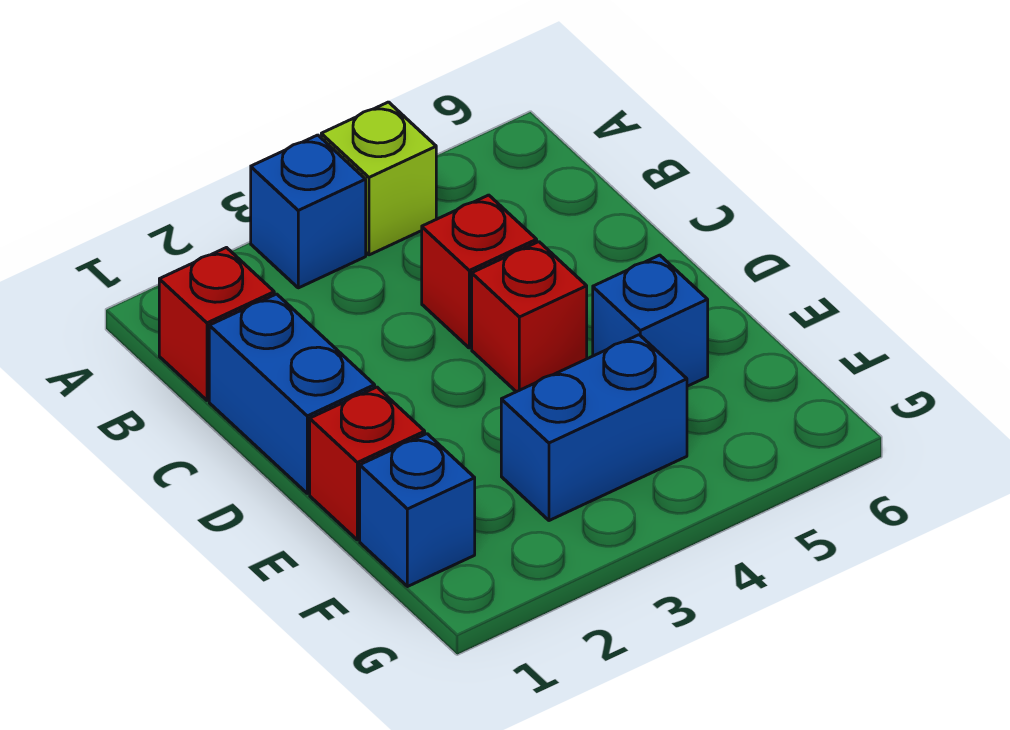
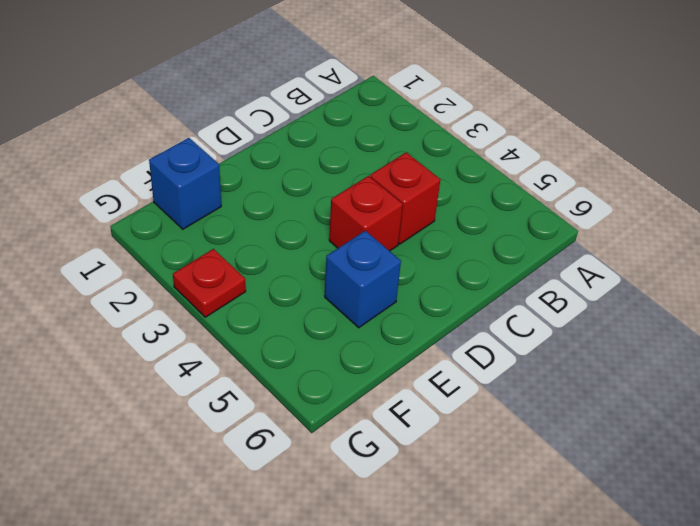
red 1x1 plate [173,249,246,317] -> none
none -> blue 1x1 brick [251,135,366,288]
none -> lime 1x1 brick [321,102,436,255]

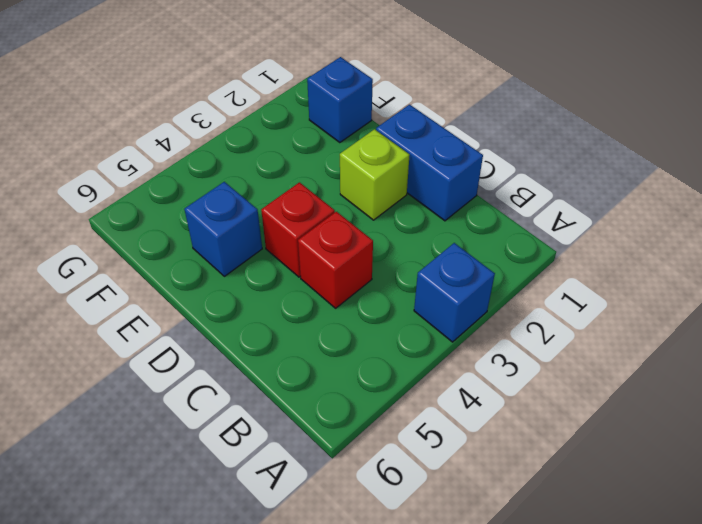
lime 1x1 brick [340,129,410,220] -> lime 1x1 brick moved to [321,102,436,255]
none -> red 1x1 brick [159,248,274,400]
none -> red 1x1 brick [310,387,425,540]

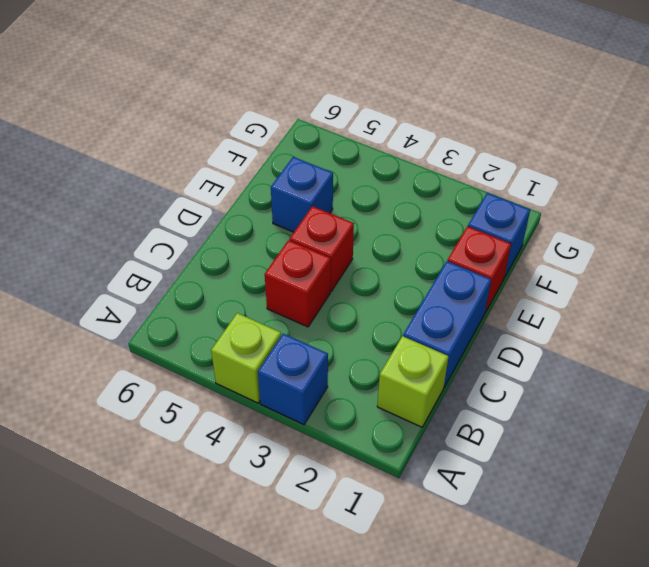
lime 1x1 brick [377,336,449,427] -> red 1x1 brick [159,248,274,400]
none -> blue 1x2 brick [501,335,687,521]

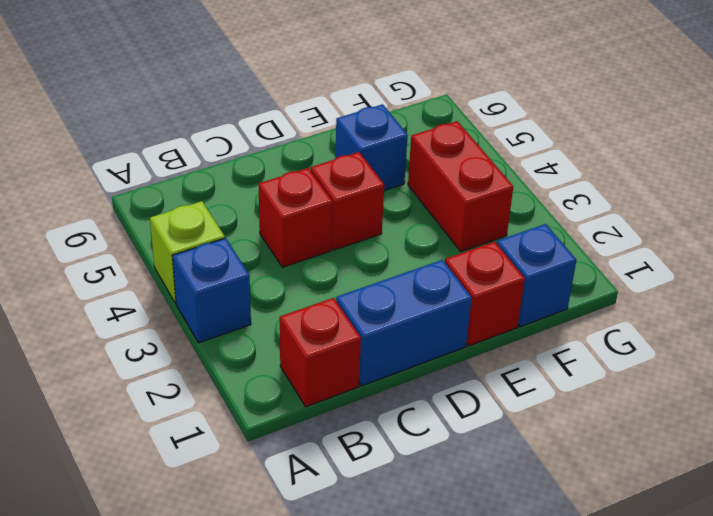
red 1x2 brick [408,121,513,251] -> blue 1x2 brick [501,335,687,521]

